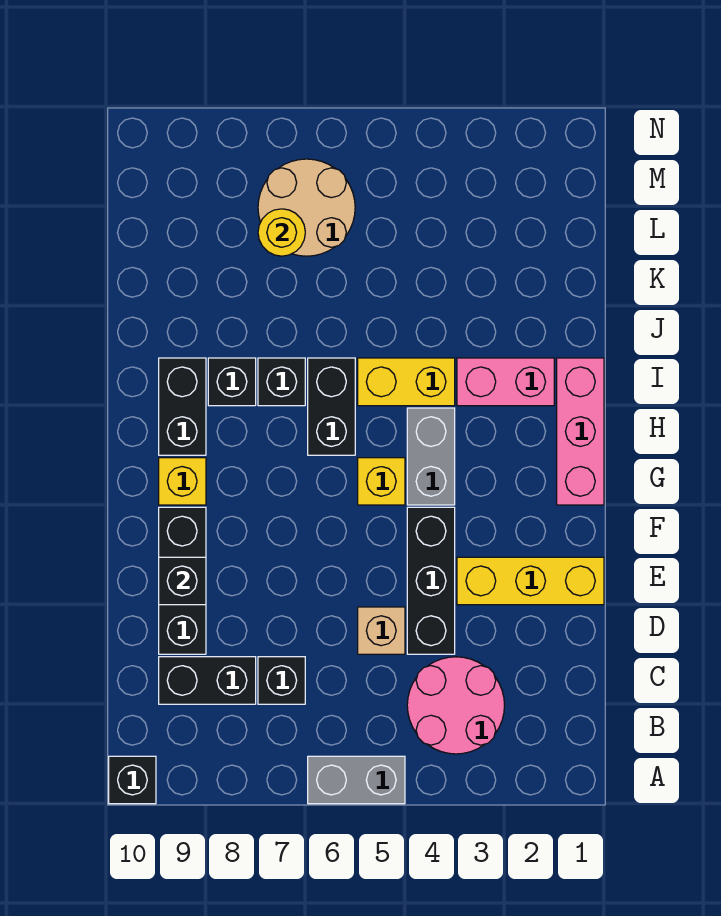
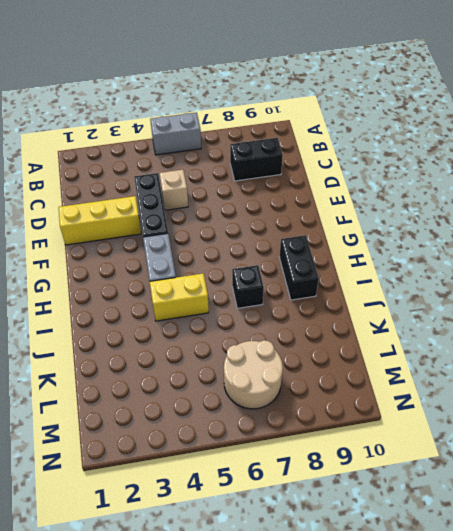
none -> black 1x1 brick [109,756,156,804]
none -> pink 2x2 round brick [407,657,505,754]
none -> black 1x1 brick [258,657,305,704]

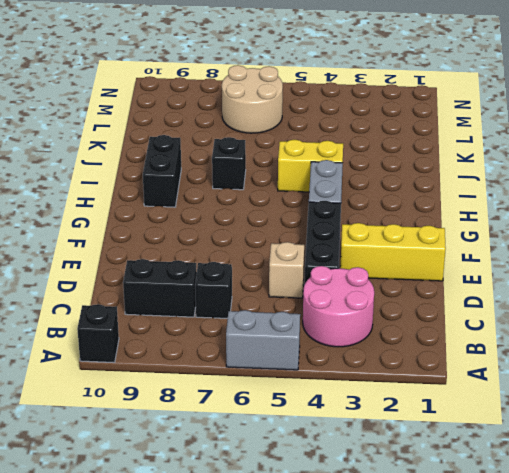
none -> black 1x3 brick [159,507,206,654]
none -> pink 1x3 brick [557,358,604,505]
none -> yellow 1x1 brick [358,458,405,505]

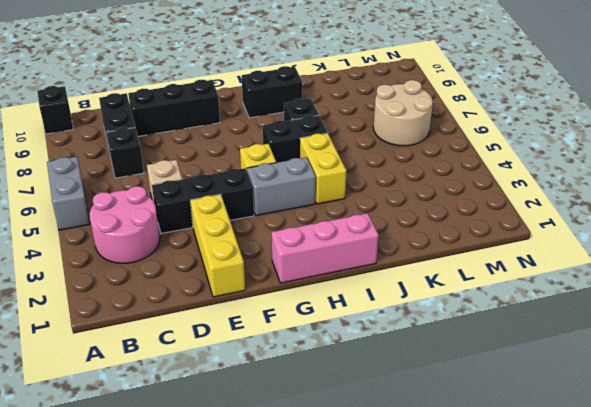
none -> yellow 1x1 brick [159,458,206,505]
none -> pink 1x2 brick [457,358,554,406]
none -> black 1x1 brick [208,358,256,406]

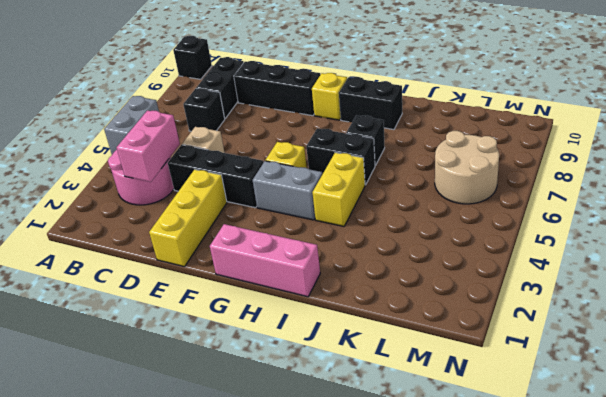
pink 1x2 brick [117,110,180,182] -> pink 1x2 brick moved to [457,358,554,406]
none -> black 1x1 brick [208,358,256,406]
none -> black 1x1 brick [159,557,206,605]
none -> yellow 1x1 round brick [258,209,305,256]

